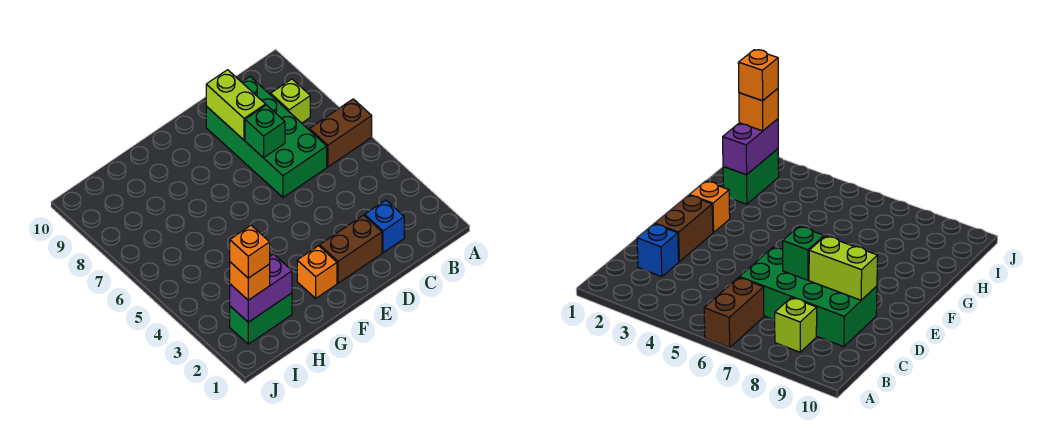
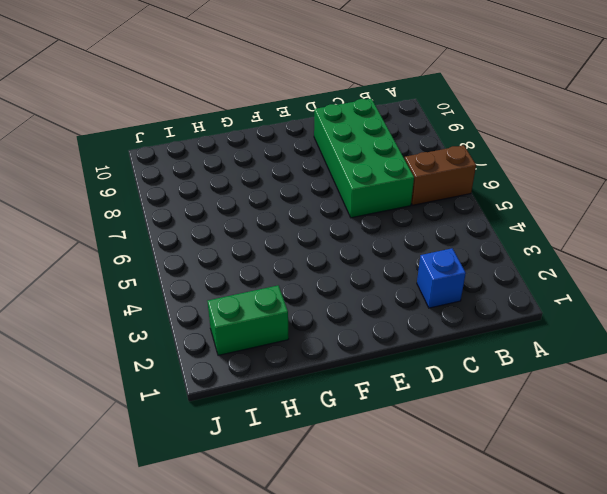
none -> lime 1x1 brick [271,79,310,123]
none -> brown 1x2 brick [320,215,382,283]
none -> orange 1x1 brick [297,246,337,298]

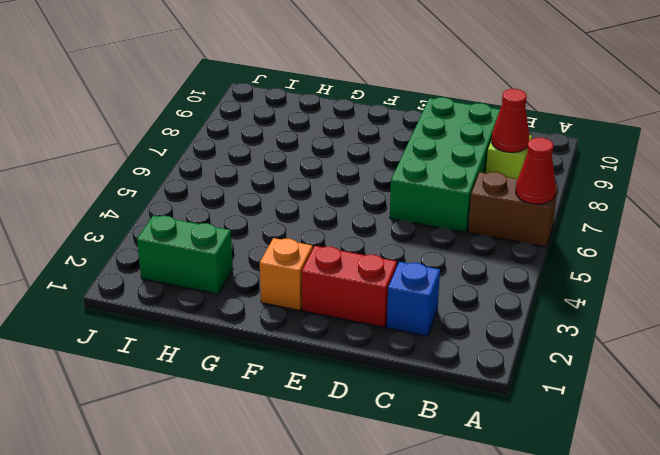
red 1x1 cone [516,137,556,204] -> none
red 1x1 cone [492,89,529,153] -> none
red 1x2 brick [302,246,397,327] -> brown 1x2 brick [320,215,382,283]
none -> green 1x1 brick [245,105,285,158]
none -> lime 1x2 brick [206,70,266,140]
none -> purple 1x2 brick [230,254,292,322]

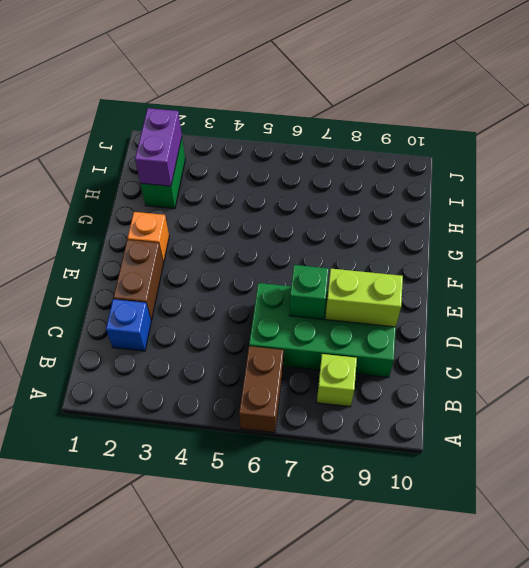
none -> orange 1x1 brick [230,262,270,300]
none -> orange 1x1 brick [230,225,270,278]

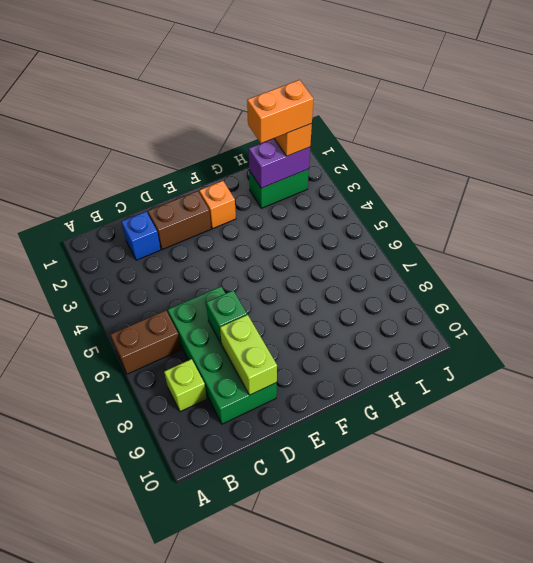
orange 1x2 brick [247,80,314,143] -> orange 1x1 brick [230,225,270,278]

